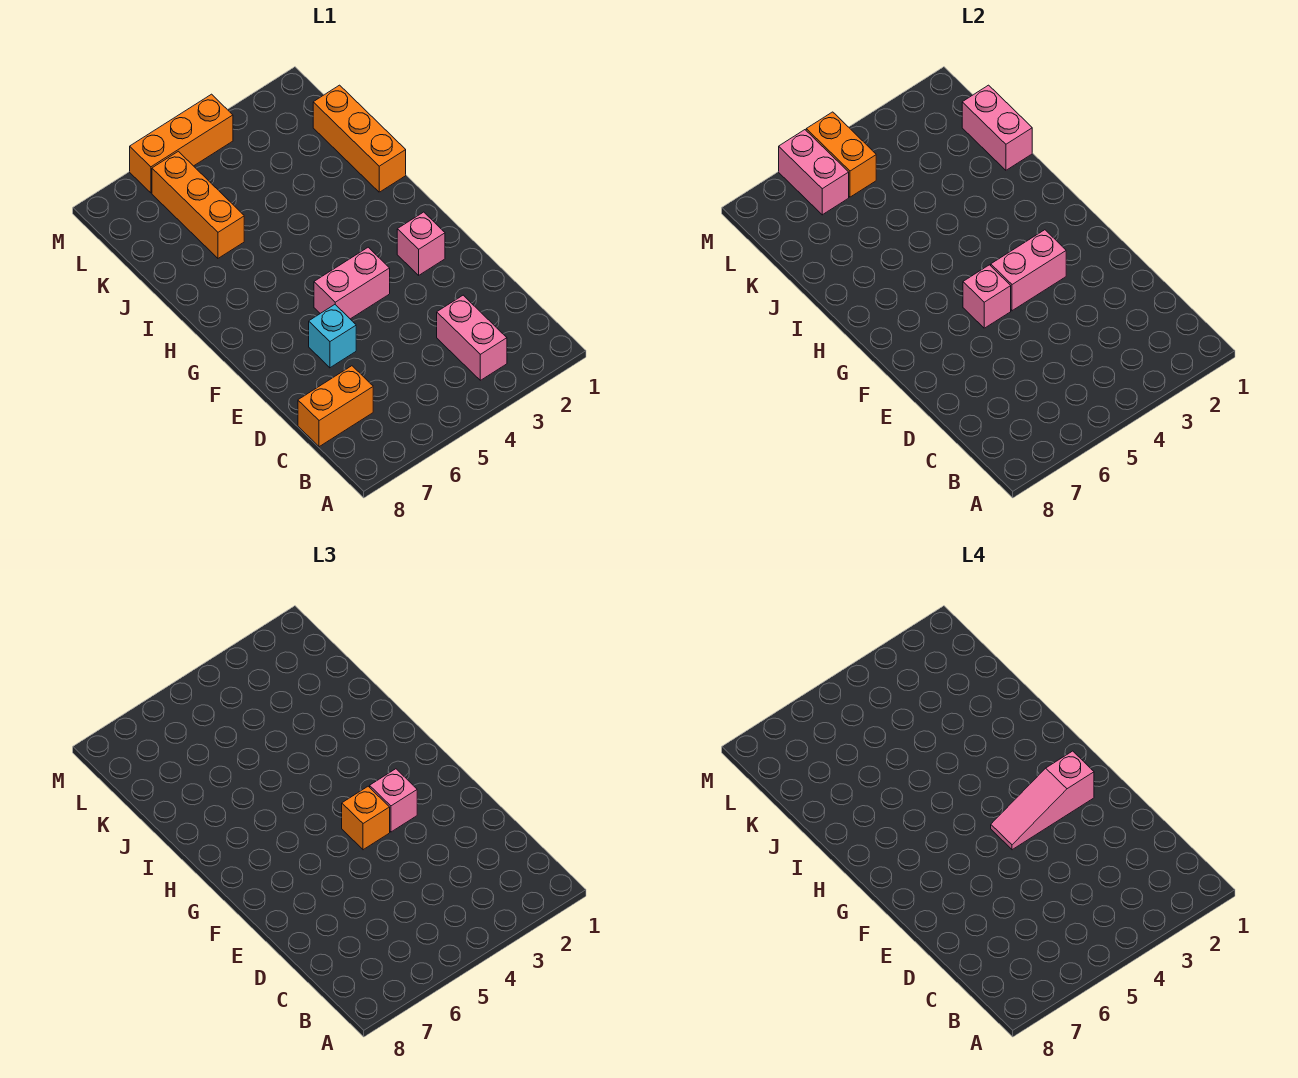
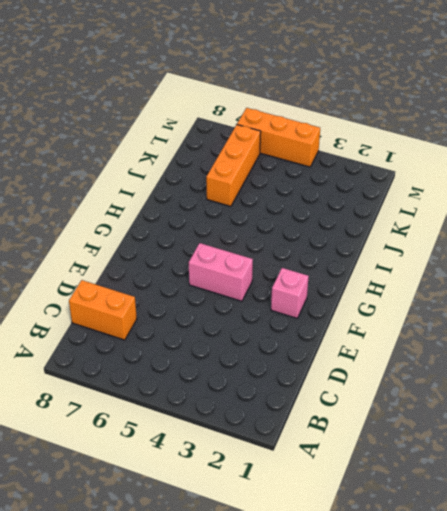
none -> pink 1x2 brick [437,295,507,380]
none -> cyan 1x1 brick [309,305,356,368]
none -> orange 1x3 brick [313,85,406,192]

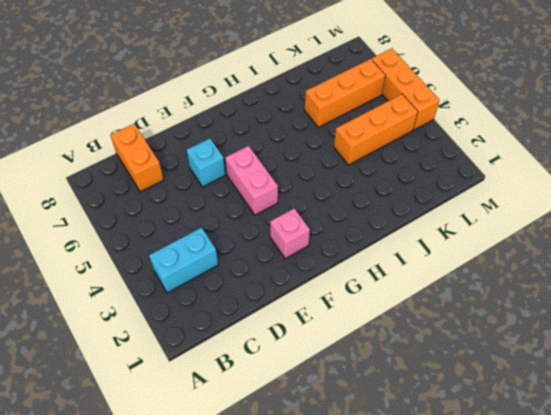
cyan 1x2 brick [149,228,218,293] -> pink 1x2 brick [437,295,507,380]
orange 1x3 brick [334,94,418,165] -> orange 1x3 brick moved to [313,85,406,192]
none -> pink 1x2 brick [991,230,1066,311]
none -> pink 1x1 brick [963,265,1011,328]
none -> pink 1x2 brick [962,85,1032,170]

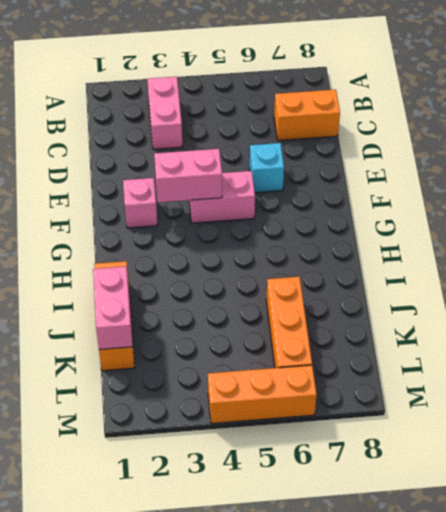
none -> pink 1x1 brick [963,265,1011,328]
none -> orange 1x2 brick [806,112,876,197]
none -> pink 1x2 brick [779,130,849,215]

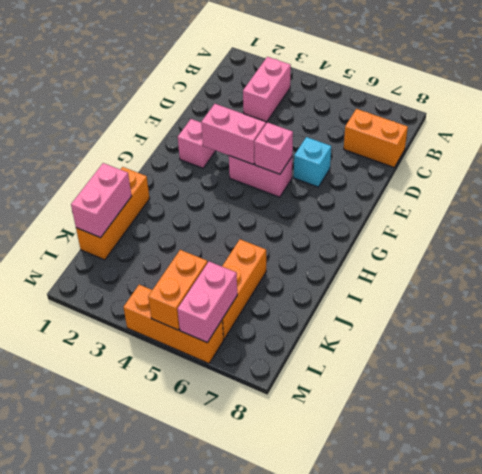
none -> pink 1x1 brick [370,769,417,832]
none -> orange 1x1 brick [342,786,390,850]
none -> pink 1x3 slope [991,751,1094,850]

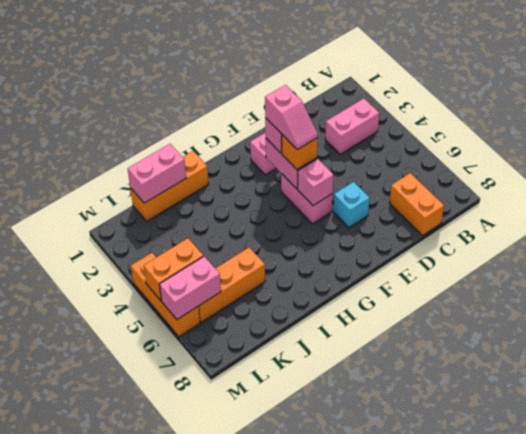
pink 1x2 slope [265,85,318,150] -> pink 1x3 slope [991,751,1094,850]

